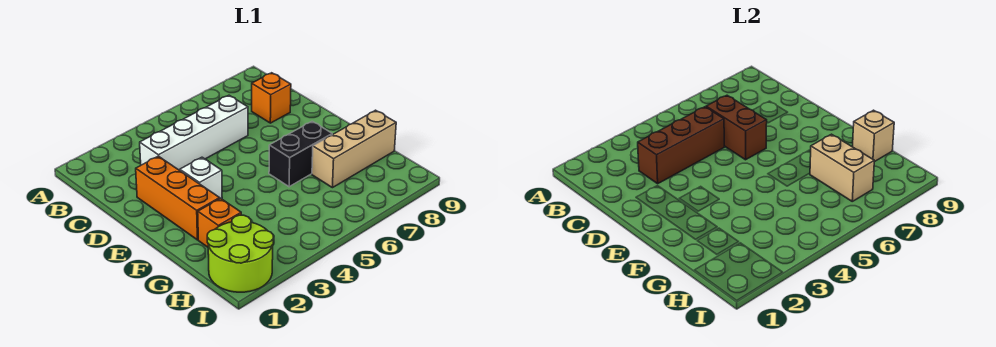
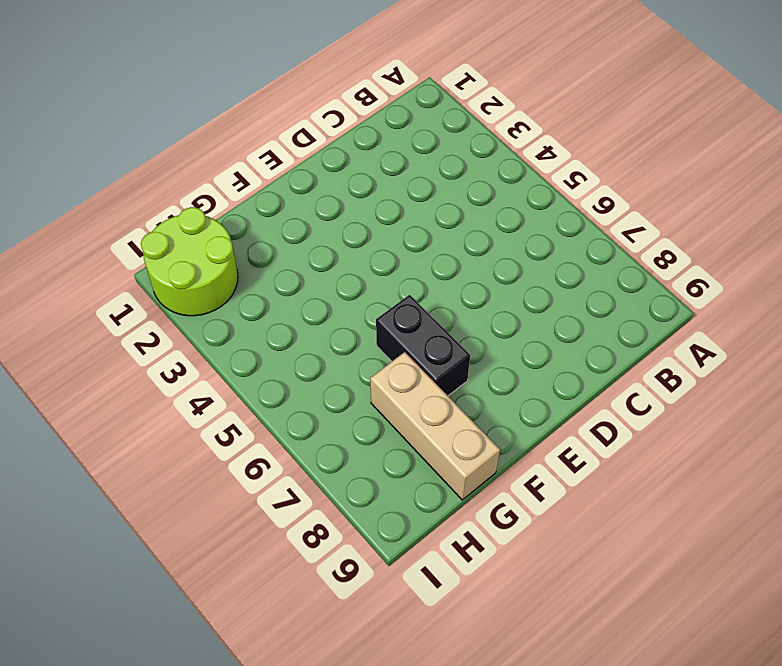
none -> white 1x4 brick [140,95,248,170]
none -> orange 1x1 brick [252,73,291,123]
none -> orange 1x3 brick [136,156,220,240]

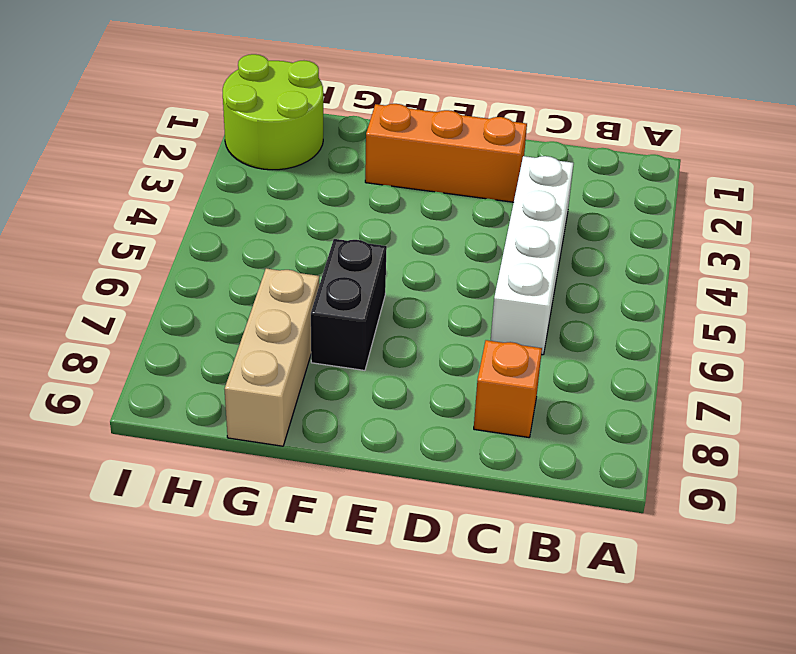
none -> white 1x1 brick [180,157,222,199]
none -> orange 1x1 brick [198,198,241,247]
none -> brown 1x3 brick [638,107,724,184]

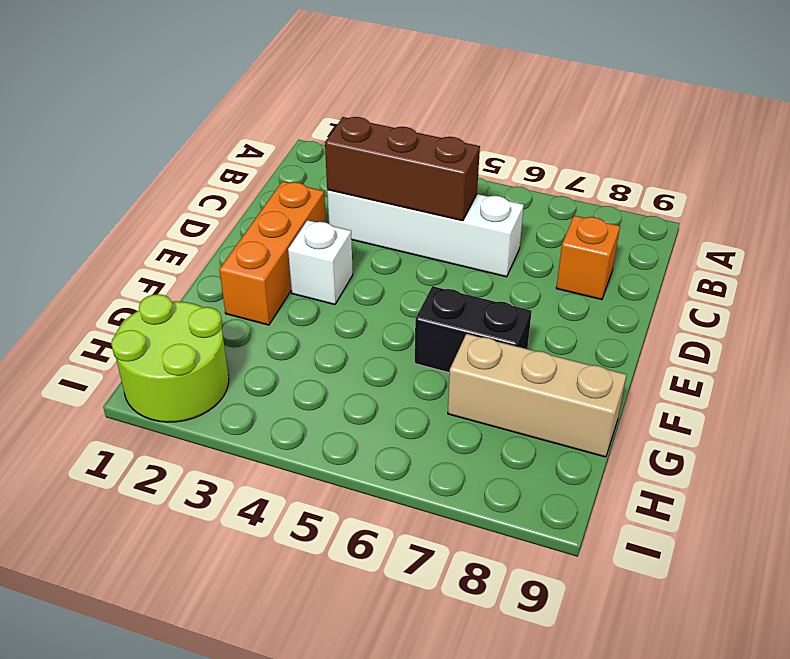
none -> orange 1x1 brick [198,198,241,247]
none -> brown 1x2 brick [706,95,767,160]
none -> tan 1x2 brick [810,134,874,201]

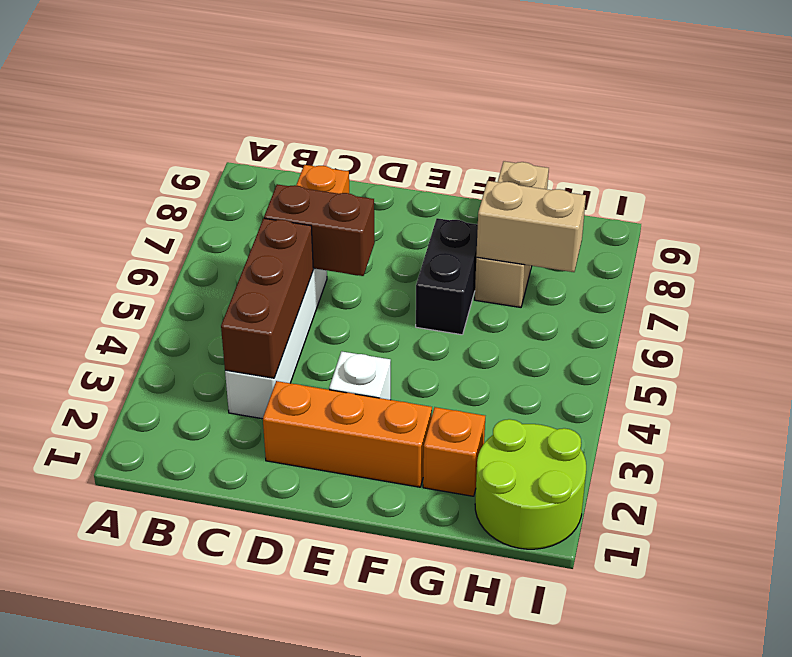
none -> tan 1x1 brick [852,110,894,162]

